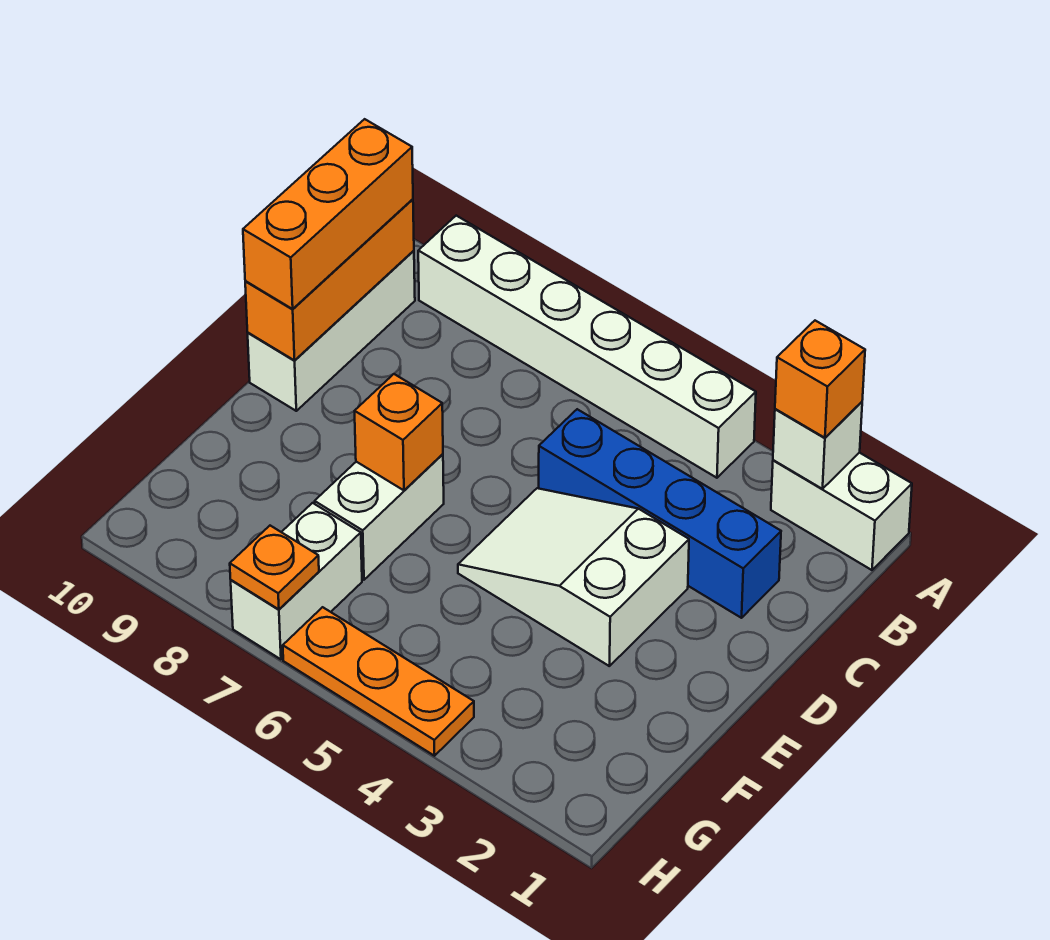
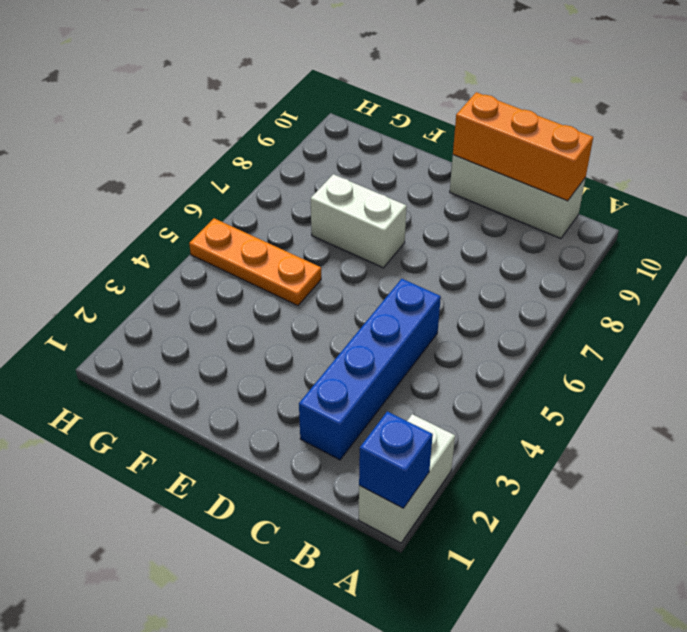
blue 1x1 brick [359,411,433,508] -> none
orange 1x3 plate [189,218,321,306] -> orange 1x3 plate turned to [283,607,474,756]
none -> white 1x6 brick [418,216,756,478]
none -> white 2x3 slope [458,488,689,666]
none -> white 1x2 brick [231,503,362,659]

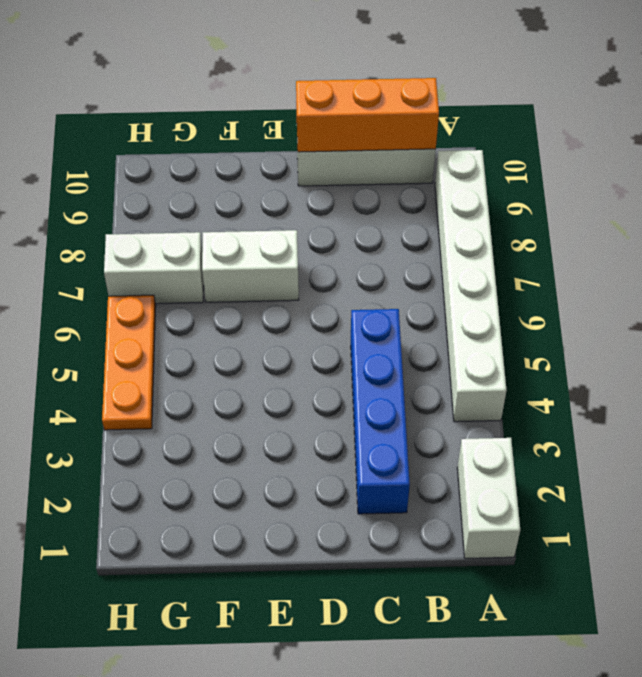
none -> white 2x3 slope [458,488,689,666]
none -> white 1x1 brick [773,402,862,489]
none -> orange 1x1 brick [355,374,443,490]

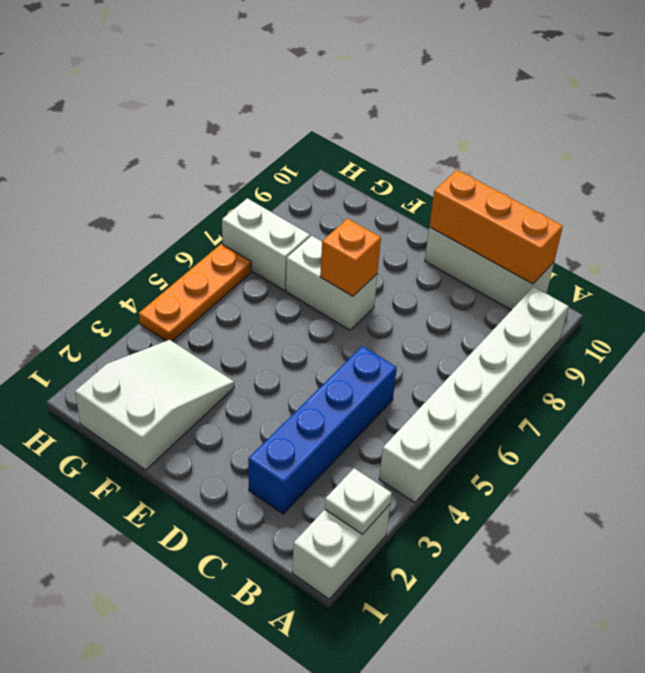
white 1x1 plate [325,468,392,534] -> white 1x1 brick [773,402,862,489]
white 2x3 slope [75,340,234,470] -> white 2x3 slope moved to [458,488,689,666]
none -> orange 1x1 plate [230,526,319,609]
none -> orange 1x1 brick [775,321,865,438]
none -> orange 1x3 brick [243,119,413,309]

